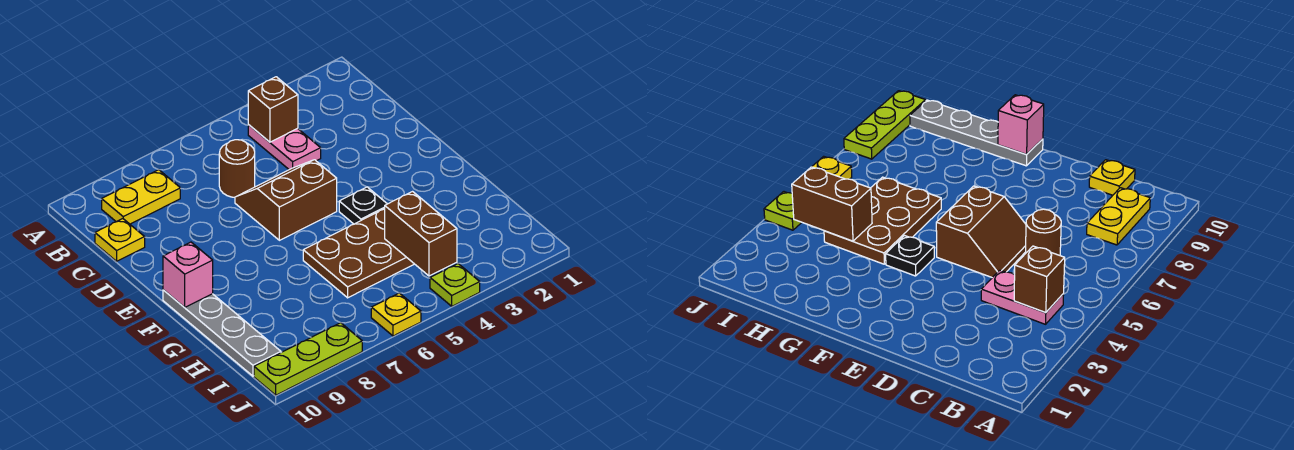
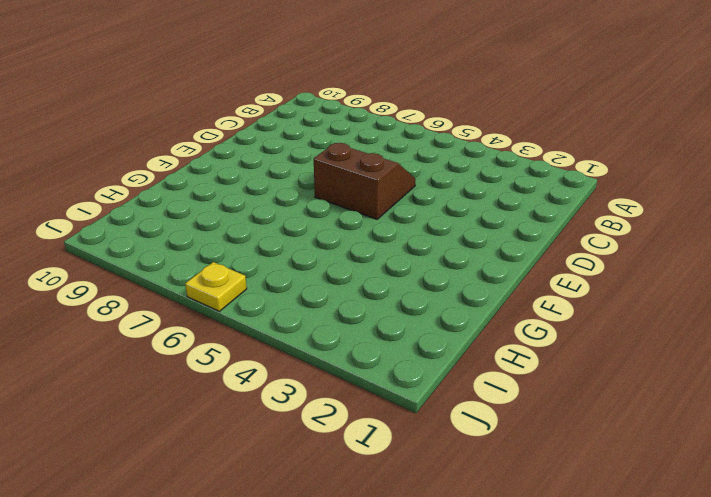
none -> pink 1x2 plate [248,125,321,170]
none -> yellow 1x2 plate [102,170,180,224]
none -> brown 1x1 round brick [219,140,255,197]

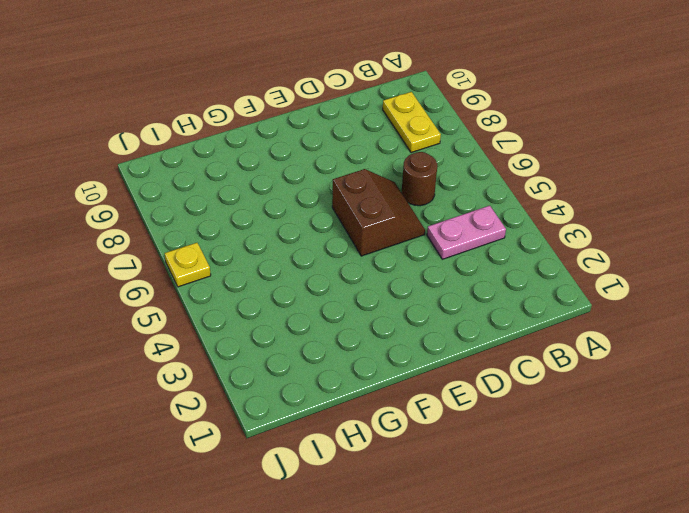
none -> yellow 1x1 plate [95,219,145,261]
none -> black 1x1 plate [339,187,387,224]
none -> grey 1x4 plate [163,290,281,376]

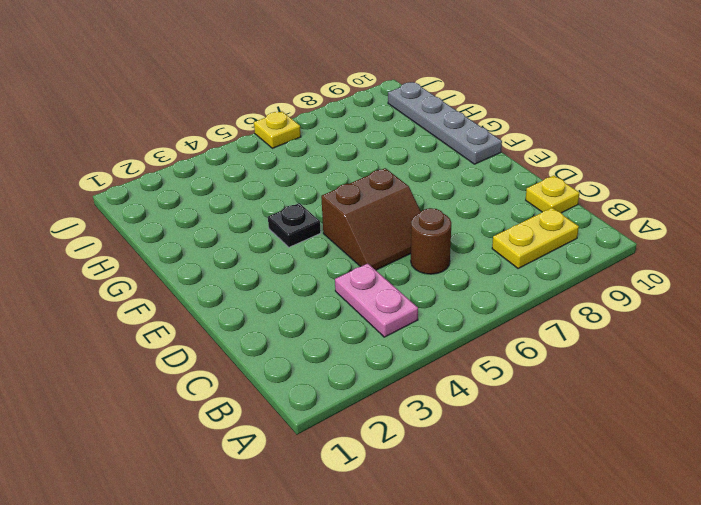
none -> brown 2x3 plate [303,209,414,298]
none -> lime 1x1 plate [430,264,480,306]
none -> lime 1x3 plate [254,323,362,395]

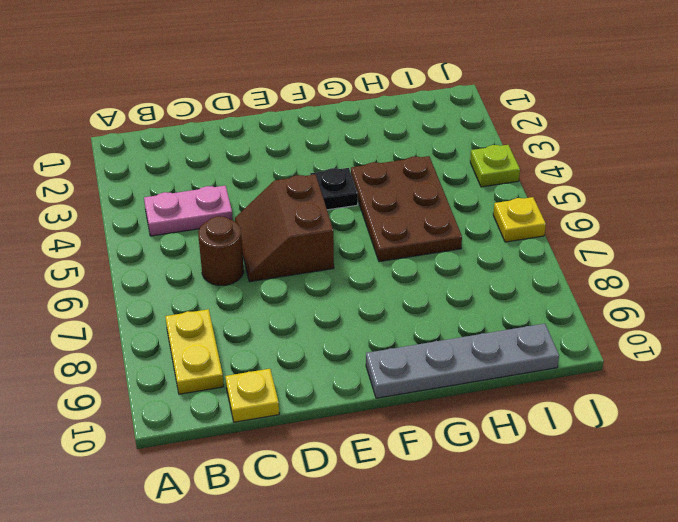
none -> lime 1x3 plate [254,323,362,395]
none -> brown 1x1 brick [248,77,298,142]
none -> pink 1x1 brick [163,242,213,307]

